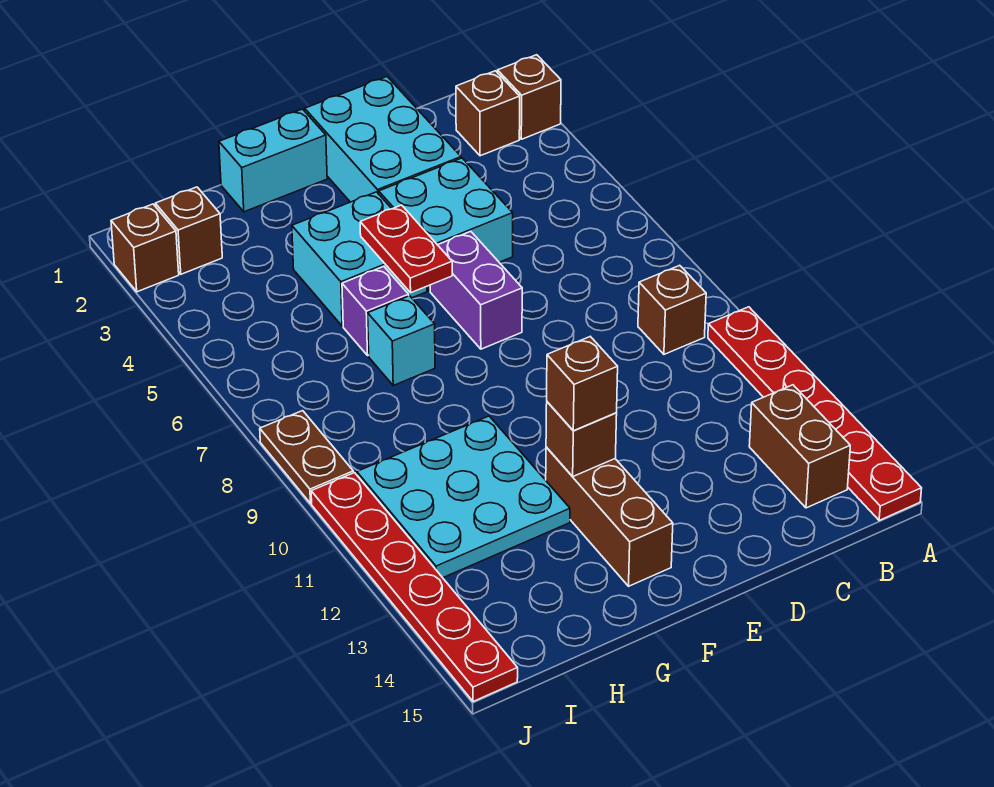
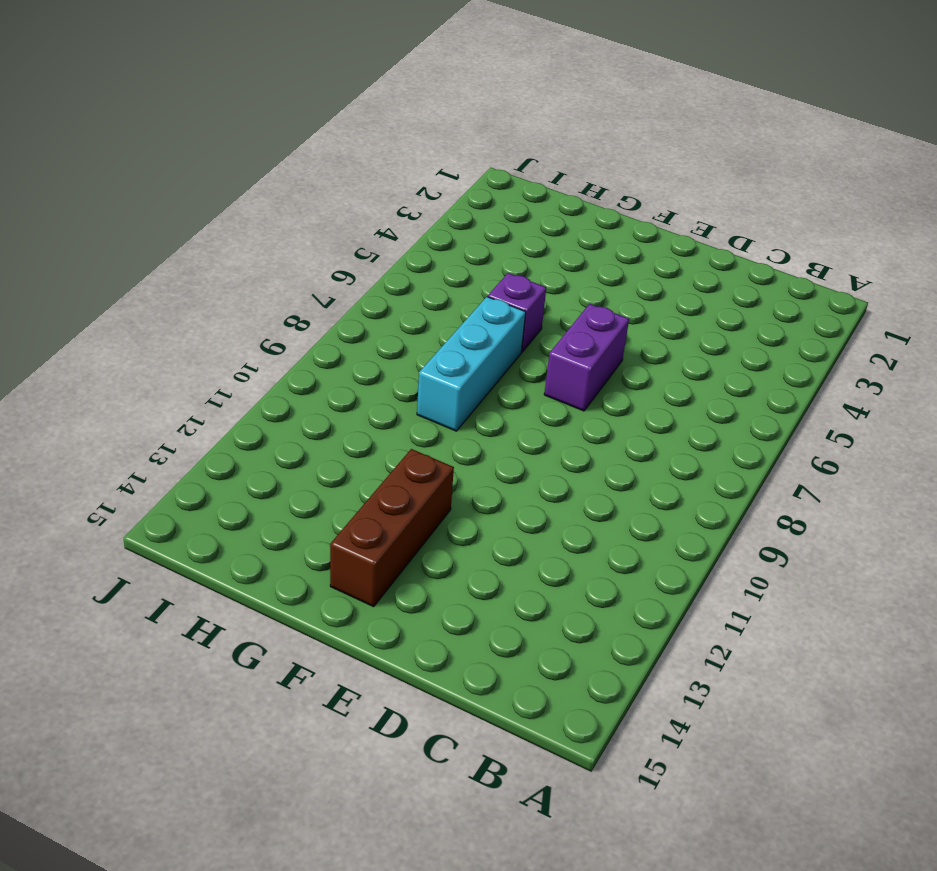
cyan 1x3 brick [417,297,526,431] -> cyan 1x1 brick [368,296,435,385]
none -> brown 1x1 brick [498,55,561,139]
none -> red 1x6 plate [708,307,922,520]
none -> brown 1x1 brick [456,71,520,156]

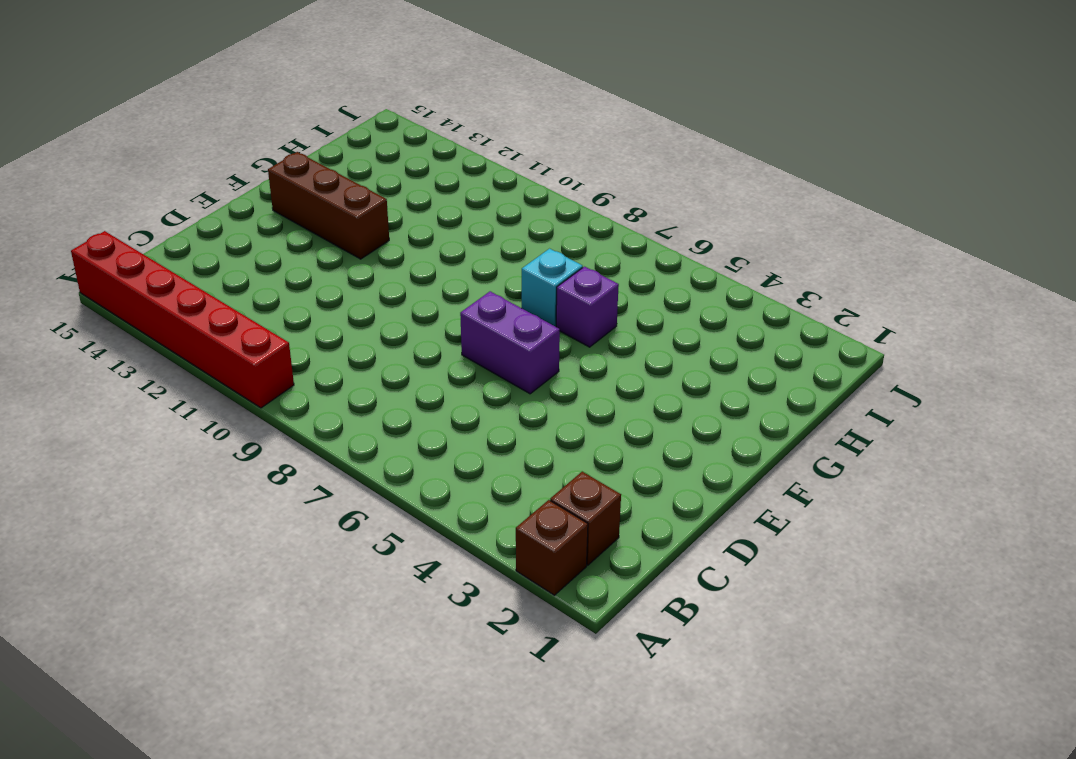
red 1x6 brick [71,231,294,408] -> red 1x6 plate [708,307,922,520]
none -> brown 1x1 brick [638,265,706,354]
none -> brown 1x2 brick [749,385,850,508]
none -> cyan 2x3 brick [305,77,461,202]

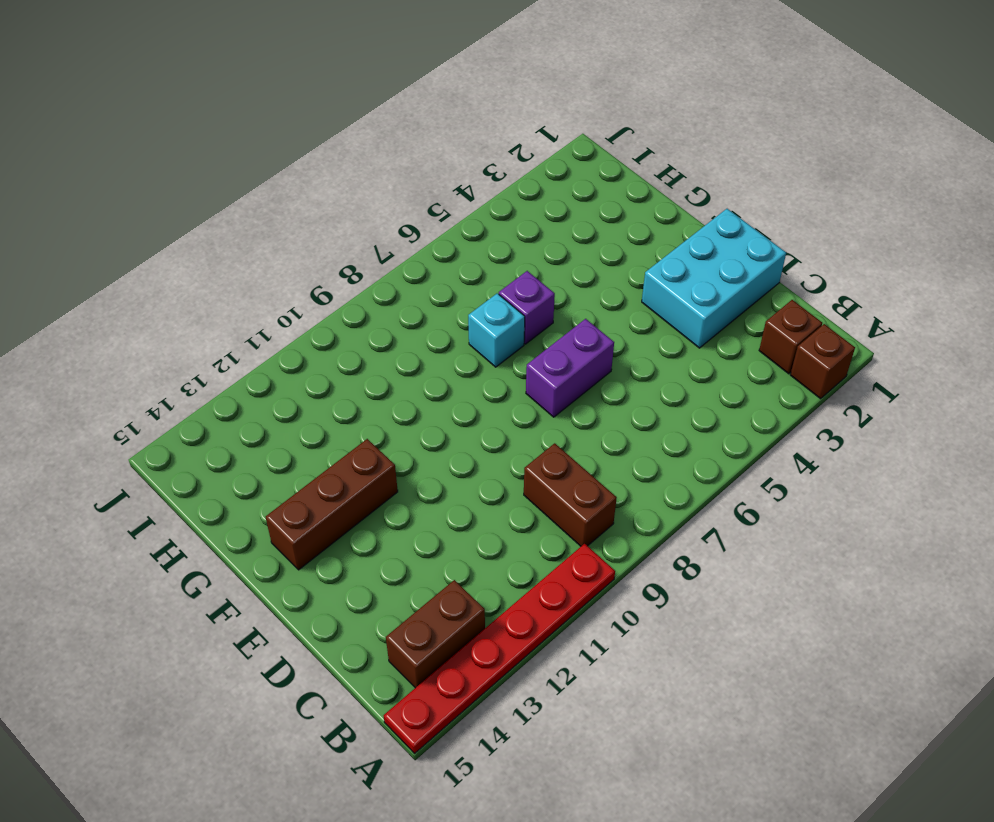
brown 1x2 brick [524,443,617,546] -> brown 1x1 brick [638,265,706,354]
none -> cyan 2x2 brick [379,158,513,291]
none -> cyan 1x2 brick [219,109,327,212]
none -> cyan 2x2 brick [292,192,427,326]

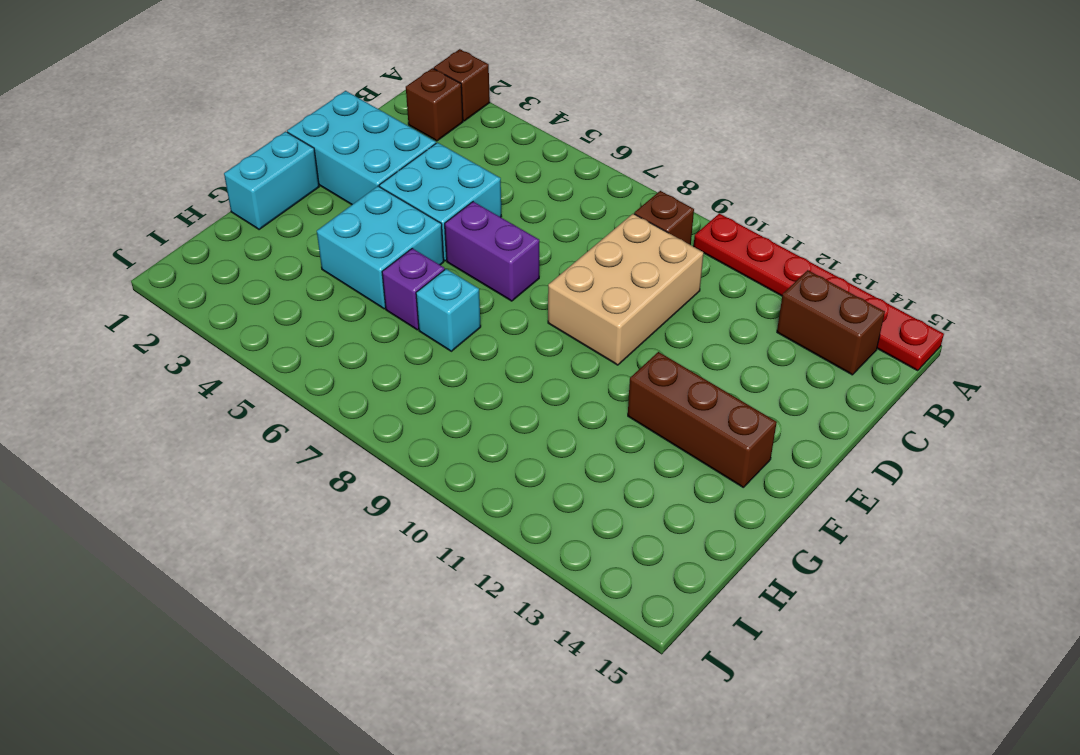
tan 2x3 brick [548,214,704,365] -> none
none -> cyan 3x3 plate [357,416,570,578]
none -> brown 1x1 brick [155,187,222,274]
none -> brown 1x1 brick [111,204,179,292]

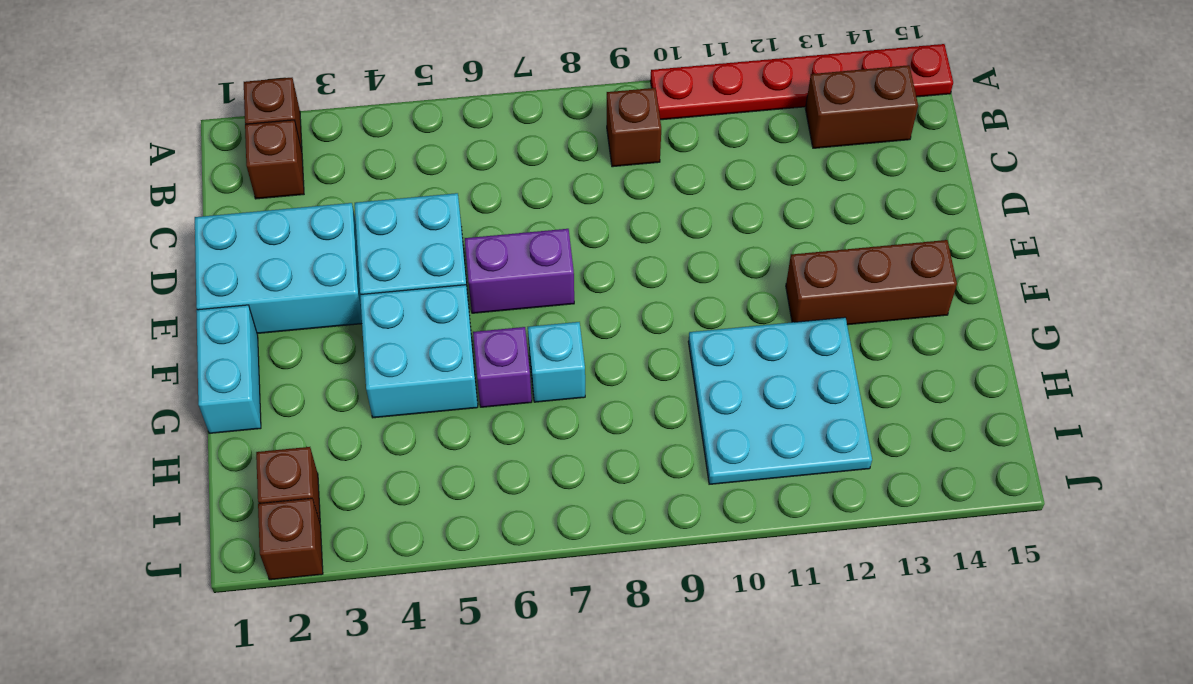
none -> brown 1x2 plate [260,411,353,504]
none -> red 1x6 plate [311,473,518,702]
none -> red 1x2 plate [360,205,452,293]

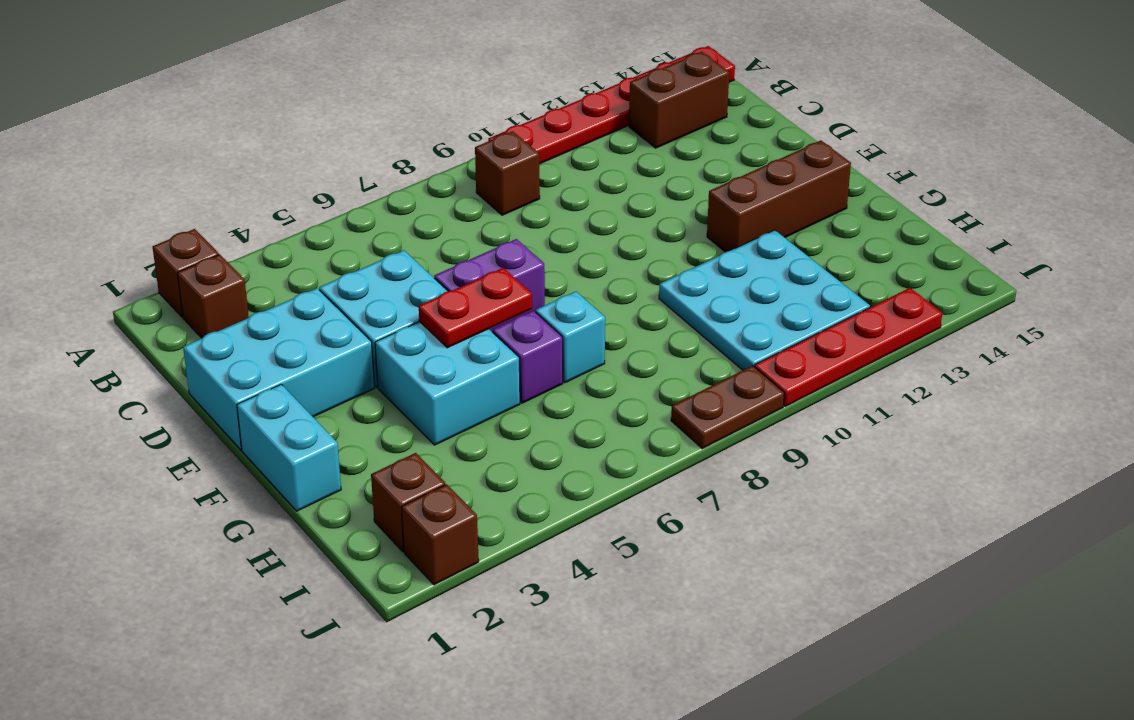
red 1x4 plate [754,288,942,406] -> red 1x6 plate [311,473,518,702]
none -> brown 1x1 brick [546,402,617,477]
none -> brown 1x1 brick [547,337,618,431]

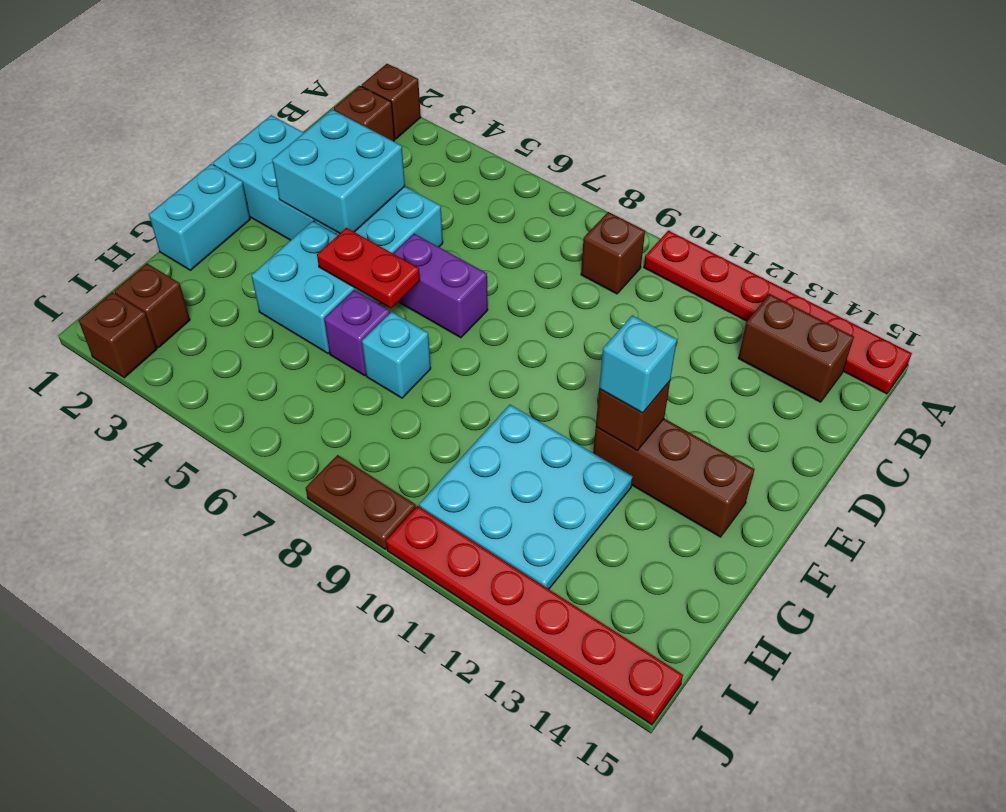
cyan 2x2 brick [272,110,405,234] -> none
cyan 1x1 brick [599,315,677,413] -> brown 1x1 brick [547,337,618,431]

